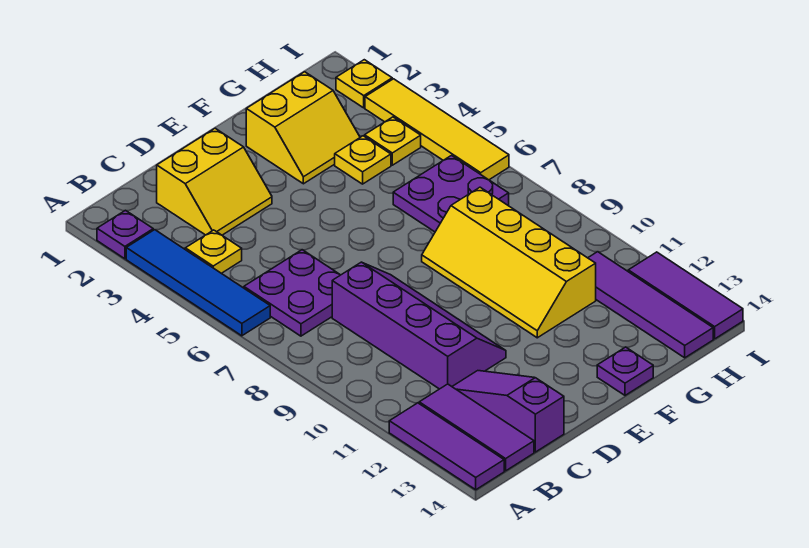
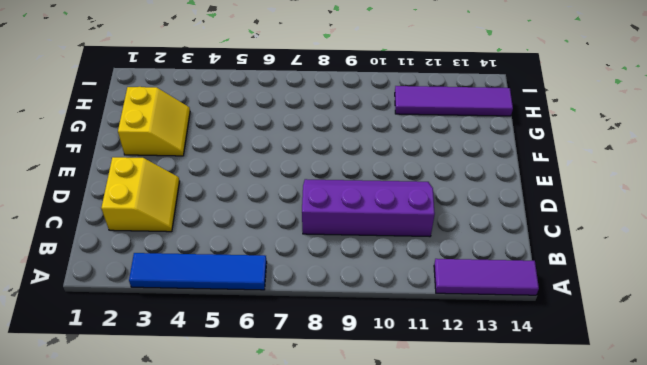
none -> purple 1x1 plate [97,210,153,259]
none -> yellow 1x1 plate [185,230,242,273]
none -> purple 2x2 plate [244,250,340,336]

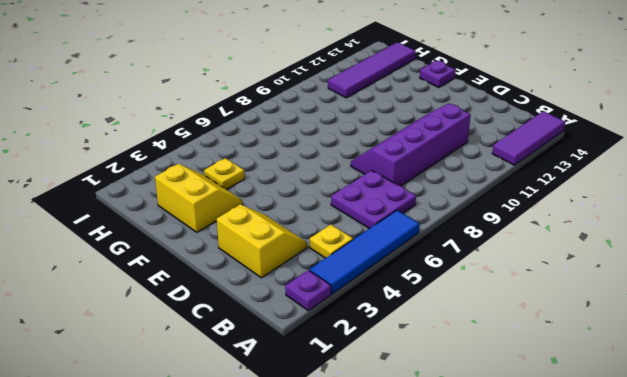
none -> purple 1x3 tile [419,384,534,471]
none -> purple 1x3 slope [452,371,564,452]
none -> yellow 2x4 slope [422,187,596,338]

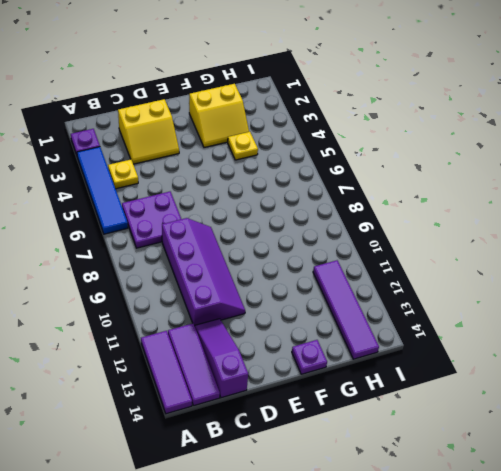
none -> yellow 2x4 slope [422,187,596,338]
none -> purple 2x2 plate [393,156,509,232]
none -> yellow 1x1 plate [365,117,421,165]

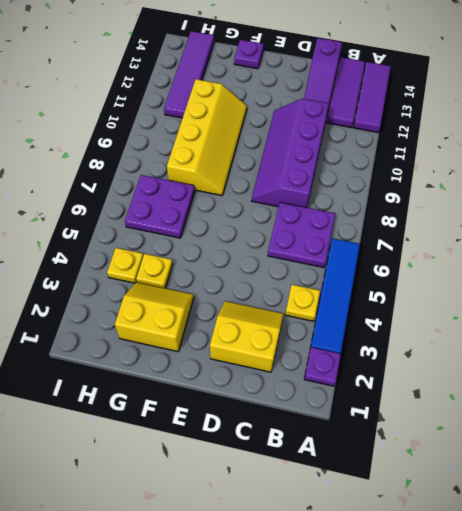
none -> yellow 1x1 plate [336,60,392,108]
none -> yellow 1x4 tile [365,79,509,180]
none -> purple 1x3 tile [628,252,743,339]

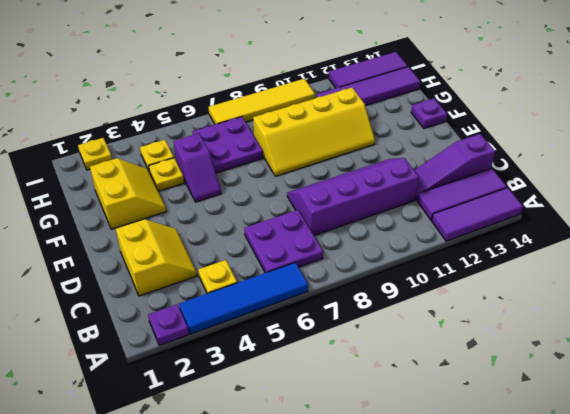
purple 1x2 slope [174,134,221,202] -> none
yellow 1x4 tile [209,79,315,124] -> yellow 1x4 tile moved to [365,79,509,180]

